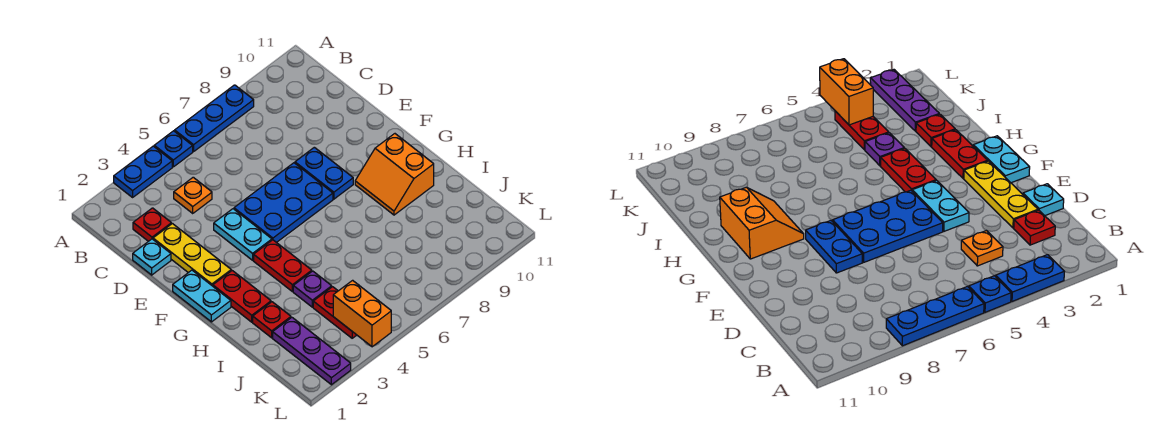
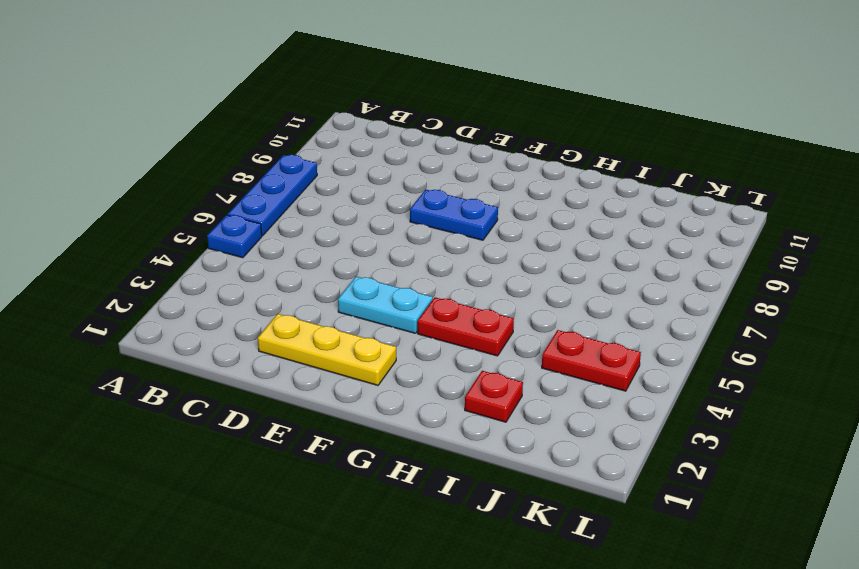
none -> blue 1x2 plate [114,146,172,197]
none -> red 1x1 plate [133,208,171,241]
none -> orange 1x1 plate [174,177,212,213]

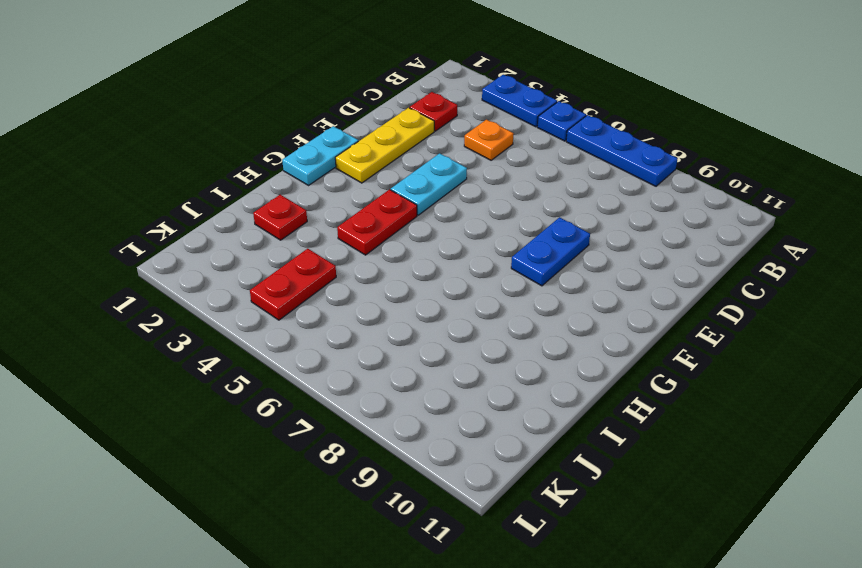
none -> cyan 1x1 plate [133,239,171,275]
none -> blue 2x3 plate [234,163,333,243]
none -> red 1x2 plate [213,271,271,322]

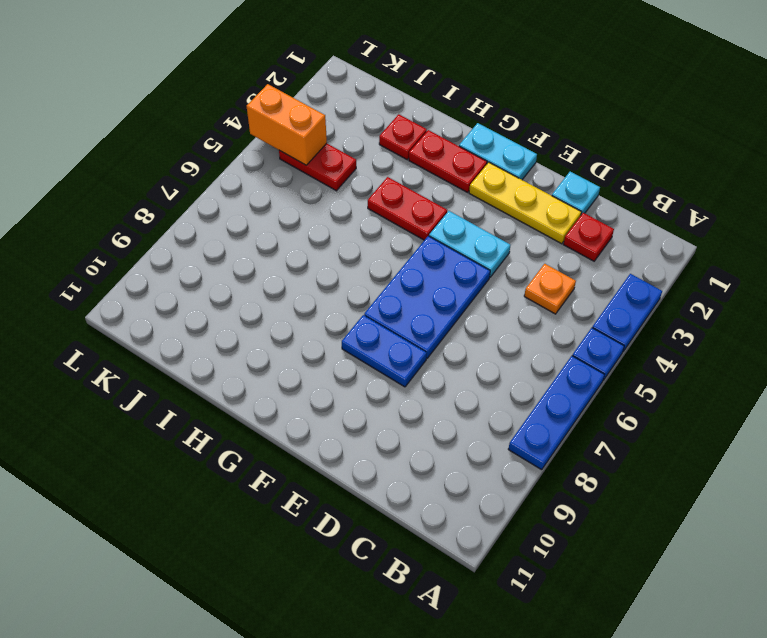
none -> orange 2x2 slope [355,134,434,215]
none -> purple 1x1 plate [293,271,332,307]
none -> purple 1x3 plate [273,318,351,385]

